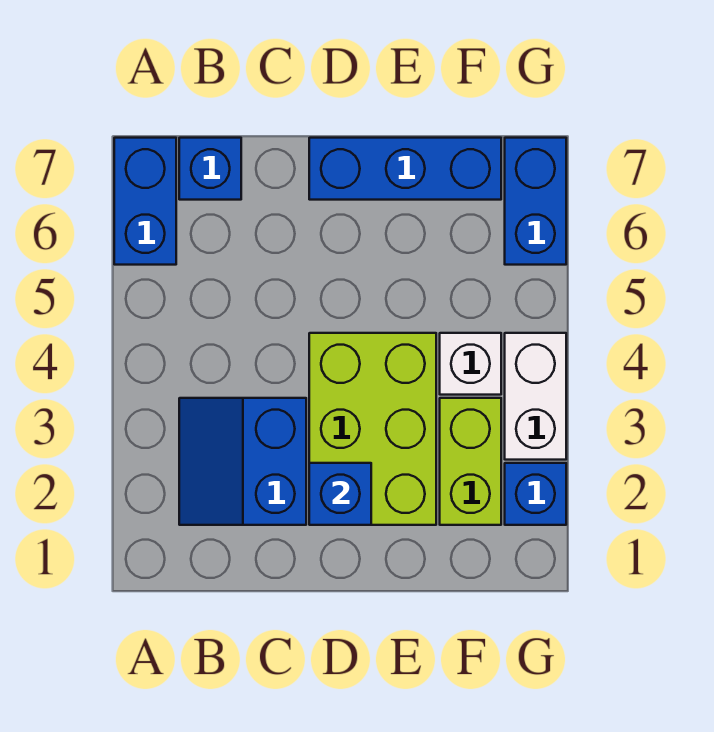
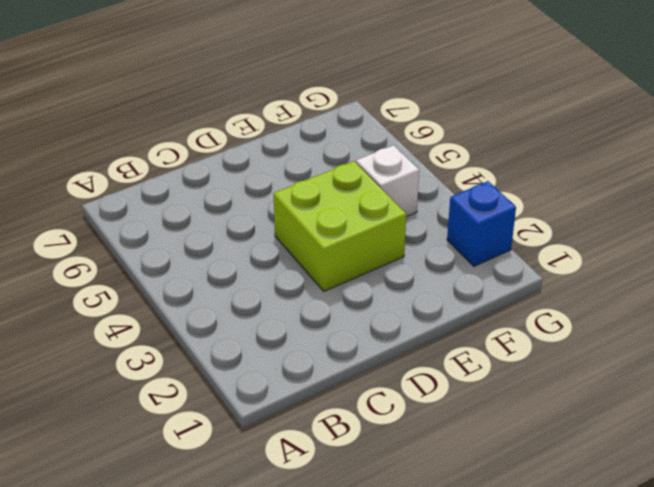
lime 2x2 brick [274,161,406,291] -> lime 2x3 brick [309,333,436,525]
none -> blue 1x2 brick [114,138,176,265]
none -> blue 2x2 slope [179,398,306,525]

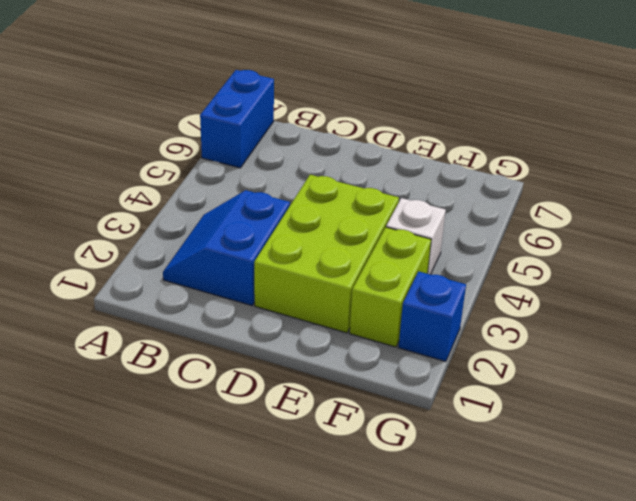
none -> blue 1x1 brick [179,138,241,200]
none -> blue 1x3 brick [309,138,501,200]

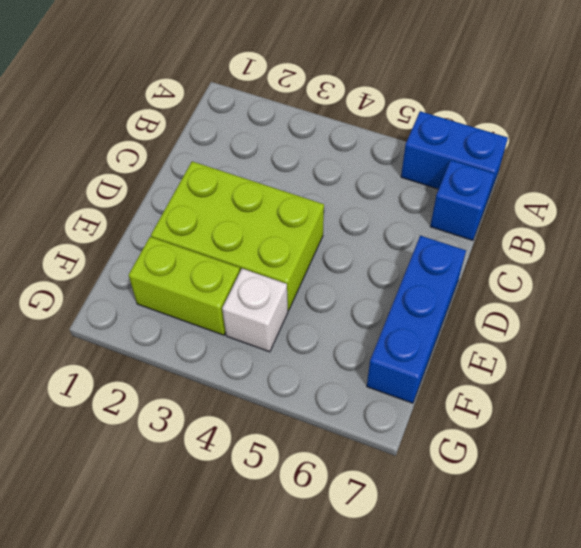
none -> blue 2x2 slope [179,398,306,525]
none -> blue 1x1 brick [505,463,566,525]

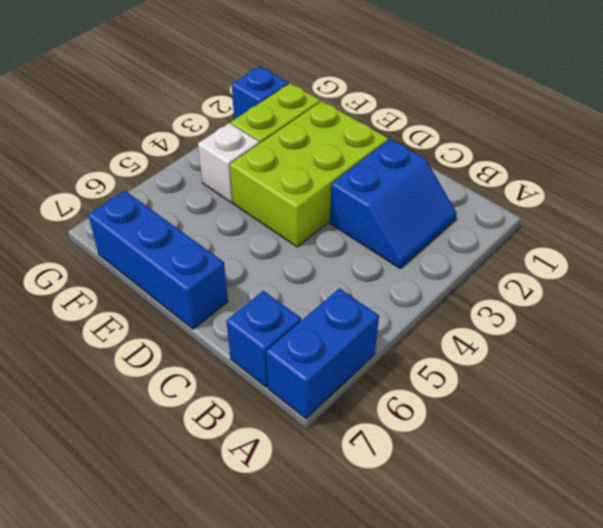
none -> white 1x2 brick [505,333,566,460]
none -> blue 1x2 brick [505,138,566,265]

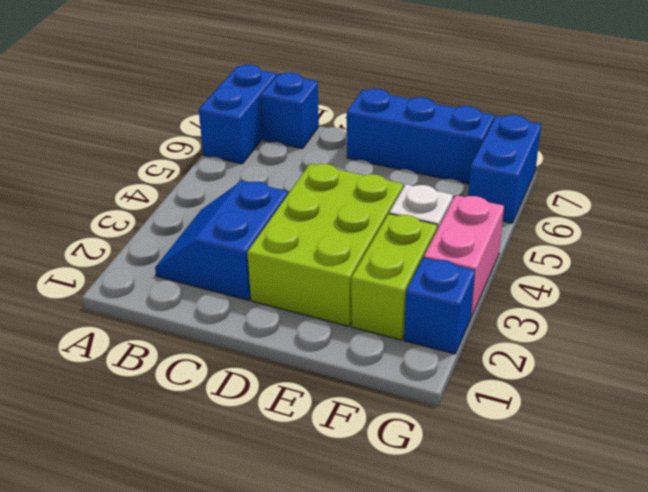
pink 1x2 brick [424,195,504,317] -> white 1x2 brick [505,333,566,460]
none -> blue 1x1 brick [309,463,371,525]

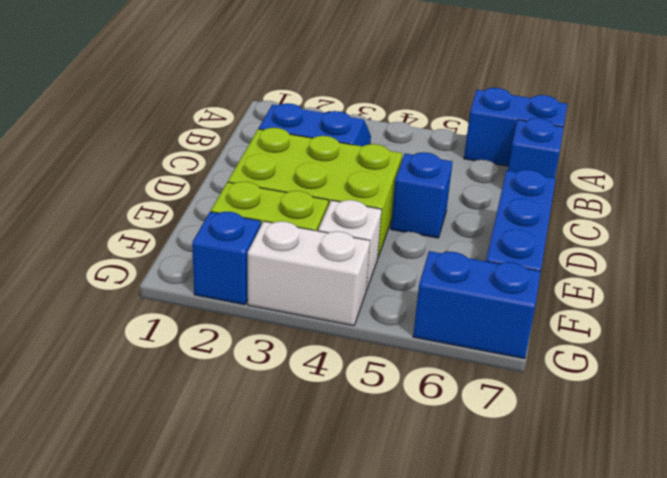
blue 1x1 brick [391,152,453,238] -> blue 1x1 brick moved to [309,463,371,525]

